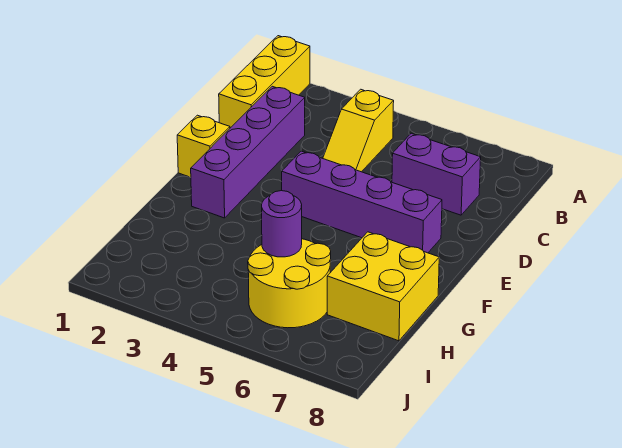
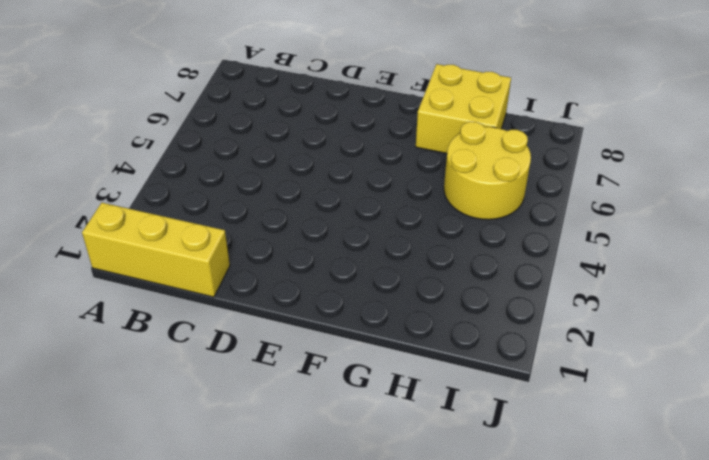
none -> yellow 1x2 slope [323,89,394,172]
none -> purple 1x4 brick [191,86,305,218]

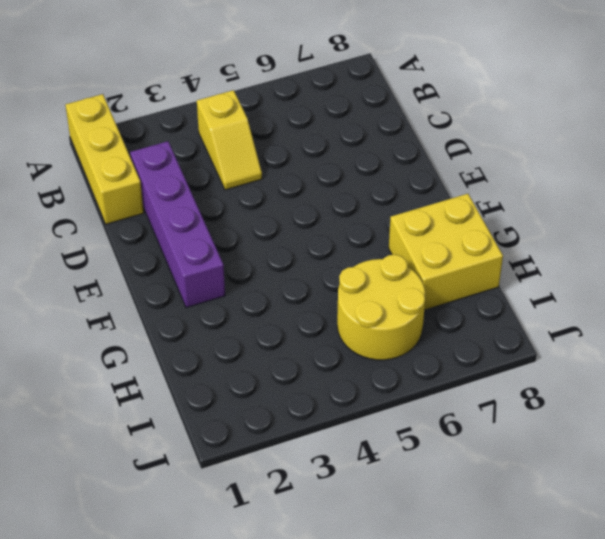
none -> purple 1x2 brick [392,133,481,215]
none -> yellow 1x1 brick [177,115,230,177]

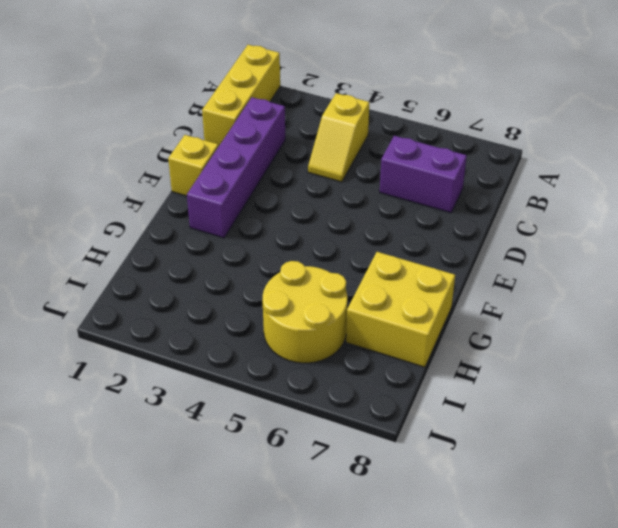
none -> purple 1x4 brick [282,151,442,253]
none -> purple 1x1 round brick [262,191,302,257]

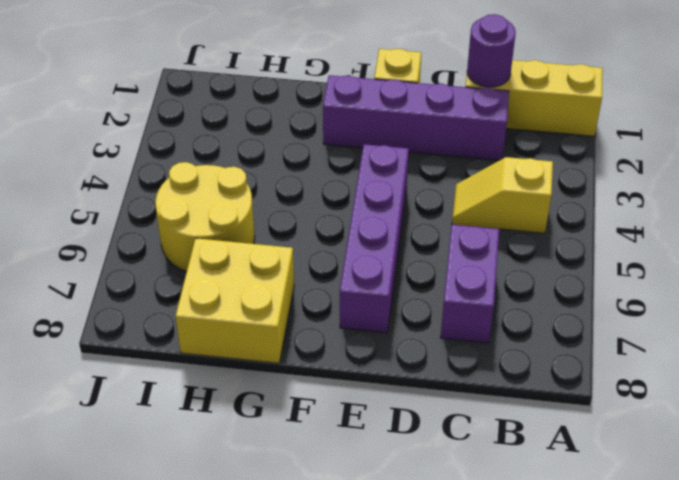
purple 1x1 round brick [467,14,516,87] -> purple 1x1 round brick moved to [262,191,302,257]

